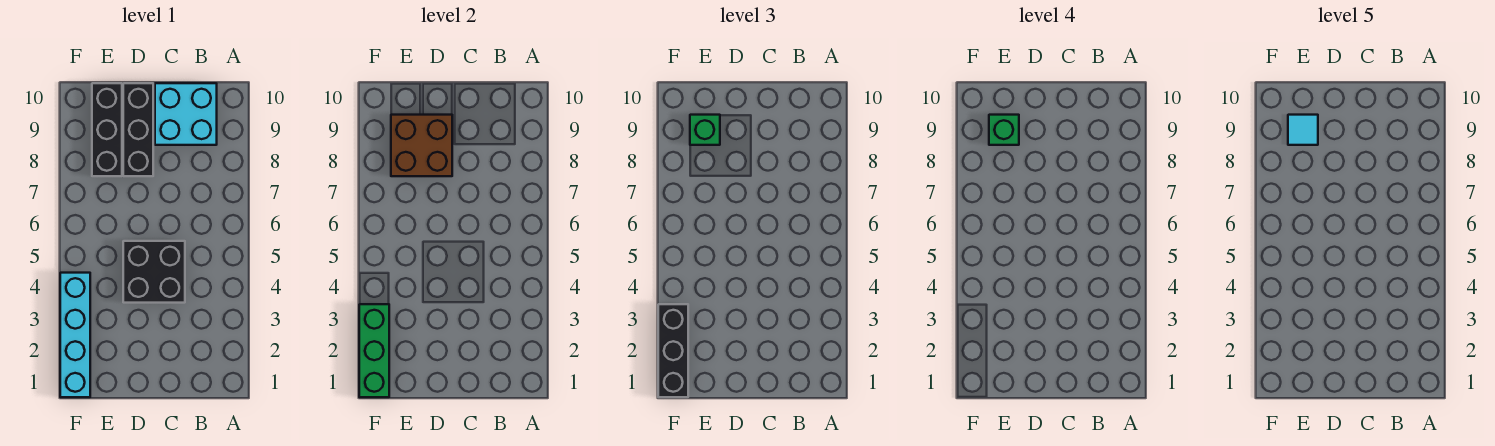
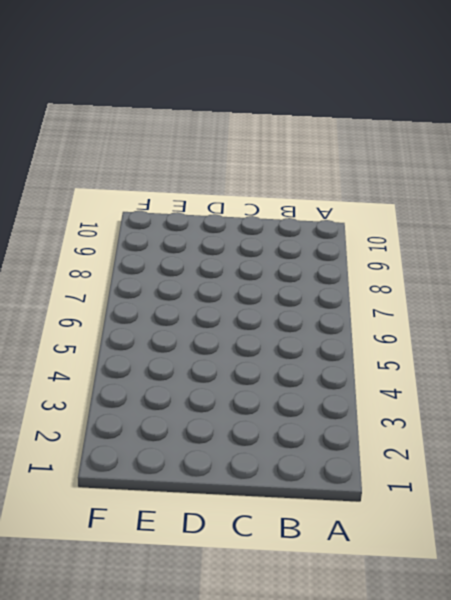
none -> cyan 2x2 brick [155,83,217,145]
none -> black 2x2 brick [123,241,185,303]

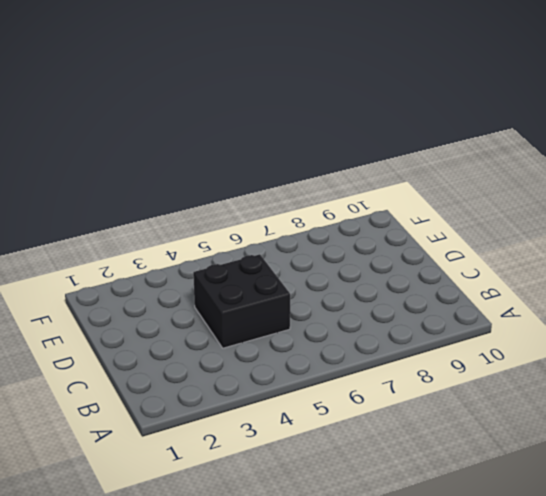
none -> cyan 2x2 brick [155,83,217,145]
none -> black 1x3 brick [123,83,153,176]

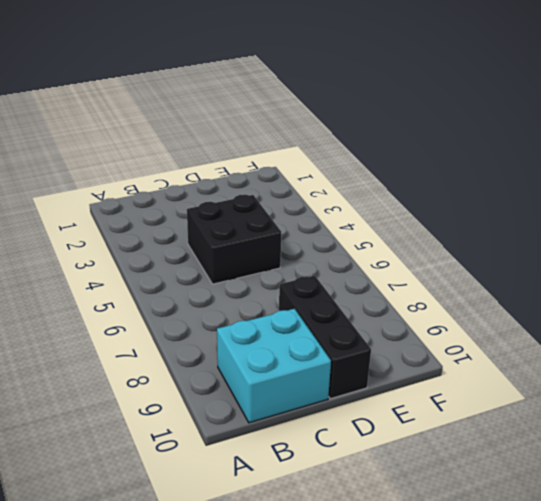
none -> black 1x3 brick [92,83,122,176]
none -> cyan 1x4 brick [60,273,90,397]

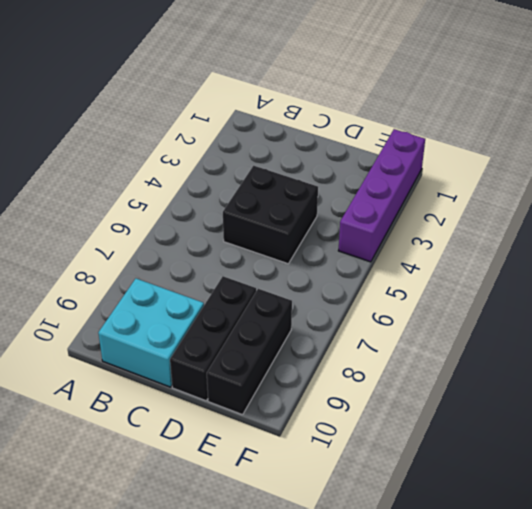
purple 1x4 brick [338,129,425,262] -> cyan 1x4 brick [60,273,90,397]
none -> brown 2x2 brick [391,115,452,176]
none -> green 1x3 brick [359,304,389,397]

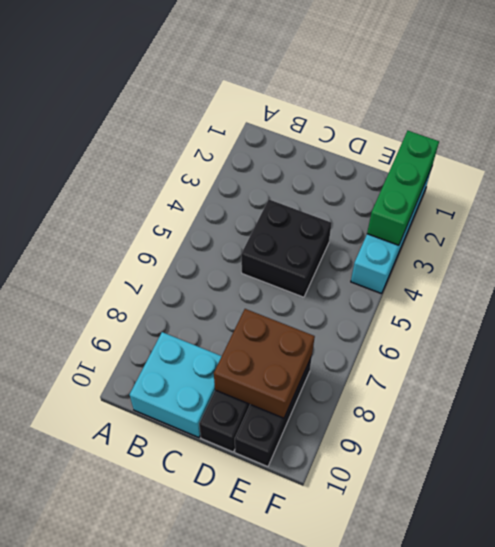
none -> green 1x1 brick [690,115,720,145]
none -> black 1x3 brick [658,304,688,397]

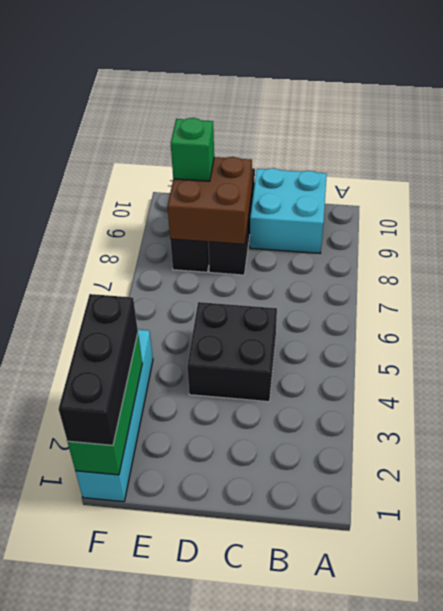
none -> green 1x1 brick [989,115,1019,145]
none -> cyan 1x1 tile [1288,115,1318,145]

